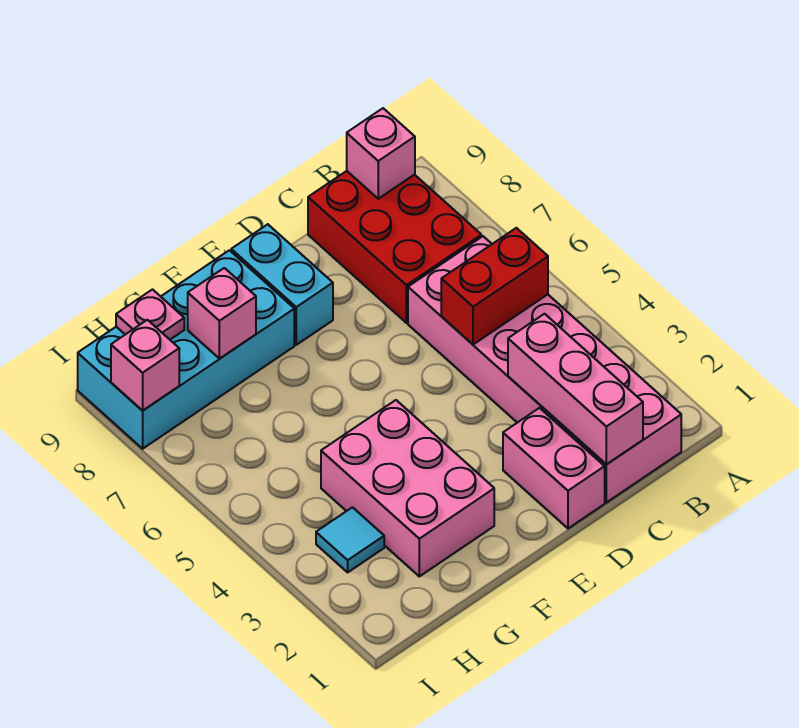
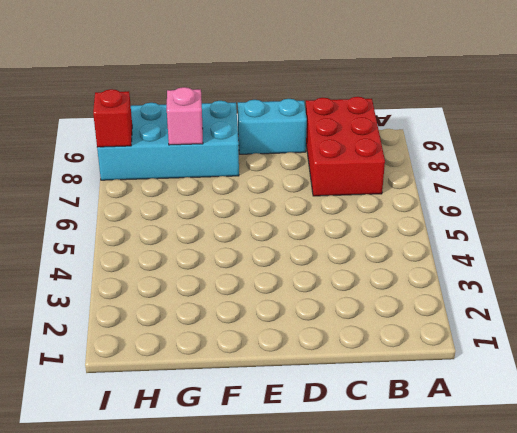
cyan 1x2 brick [238,99,307,154] -> cyan 1x2 brick turned to [231,224,333,345]
red 1x1 brick [93,89,132,147] -> pink 1x1 brick [111,320,179,411]
none -> pink 2x6 brick [408,236,681,503]
none -> pink 1x2 brick [503,408,605,528]
none -> pink 2x3 brick [321,400,494,576]

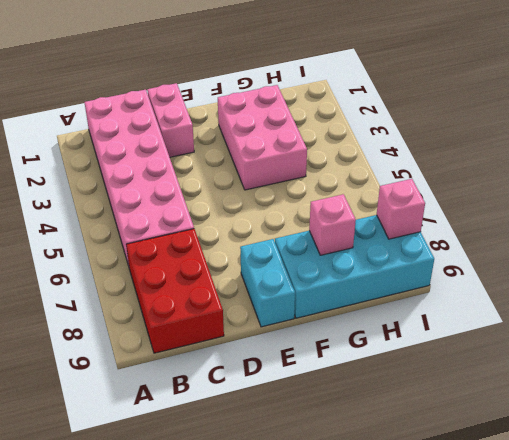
none -> cyan 1x1 tile [316,507,384,572]
none -> red 1x2 brick [441,228,548,345]
none -> pink 1x1 brick [347,108,415,199]

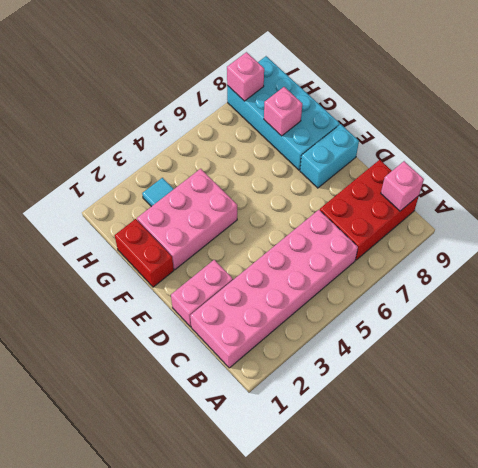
red 1x2 brick [115,219,174,287] -> red 1x2 brick moved to [441,228,548,345]
none -> pink 1x3 brick [508,314,643,464]
none -> pink 1x1 plate [116,290,184,339]

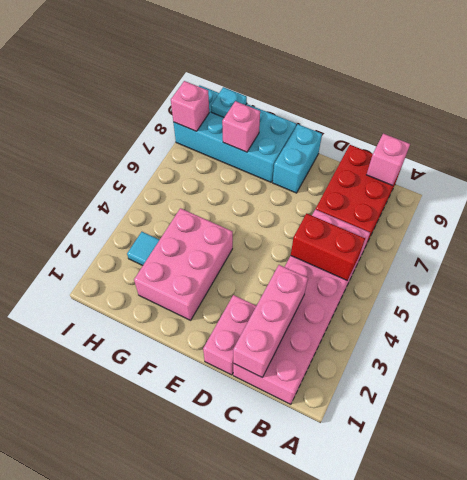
cyan 1x1 plate [211,87,247,117] -> pink 1x1 plate [116,290,184,339]

